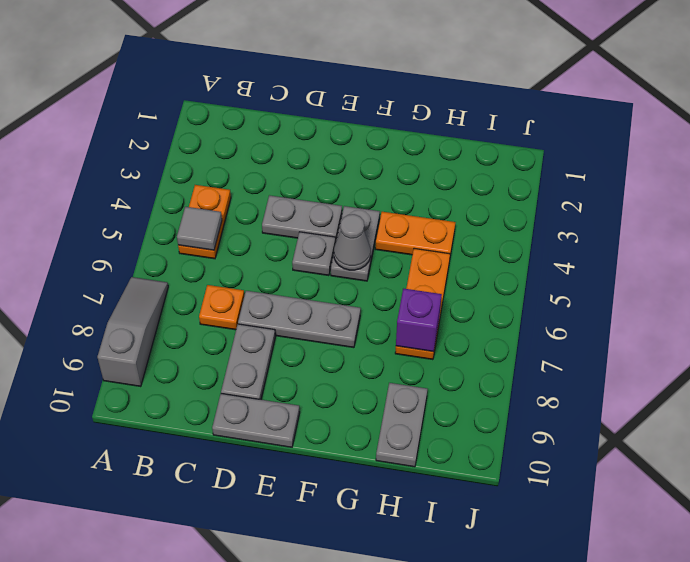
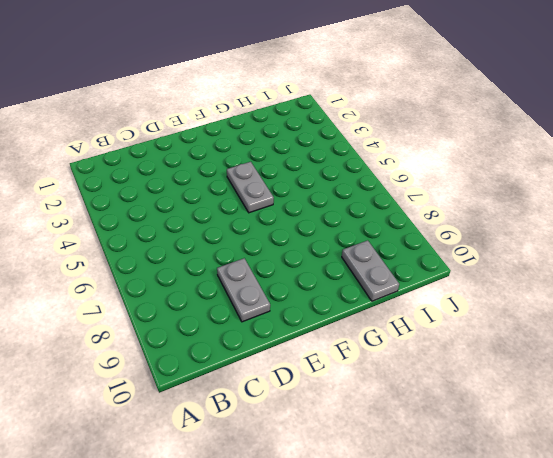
none -> grey 1x3 slope [97,277,168,387]
none -> orange 1x2 plate [178,185,231,259]
none -> orange 1x1 plate [199,285,244,330]

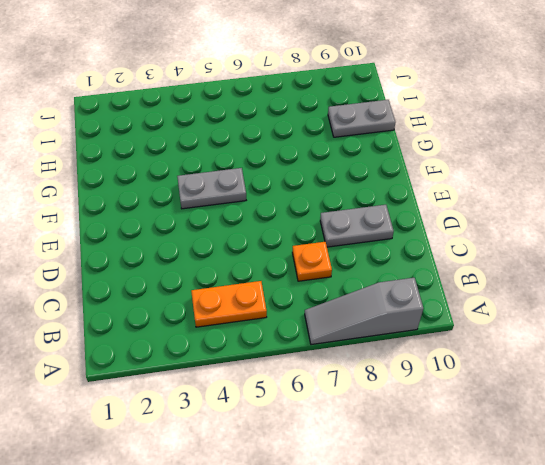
none -> grey 1x2 plate [262,195,342,243]
none -> grey 1x3 plate [238,291,361,348]
none -> grey 1x2 plate [212,394,300,447]

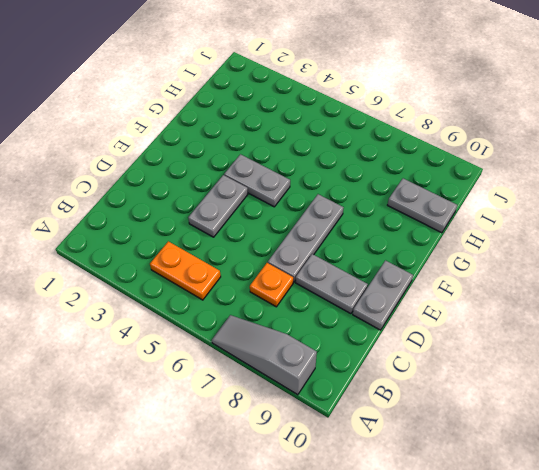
none -> grey 1x1 plate [292,232,335,276]
none -> orange 1x2 plate [375,212,455,255]
none -> orange 1x3 plate [395,248,450,360]

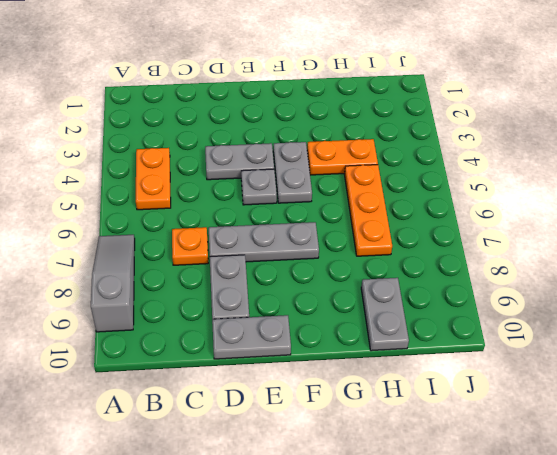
none -> grey 1x1 tile [177,207,222,250]
none -> grey 1x1 cone [334,214,371,270]
none -> purple 1x1 brick [396,288,442,352]

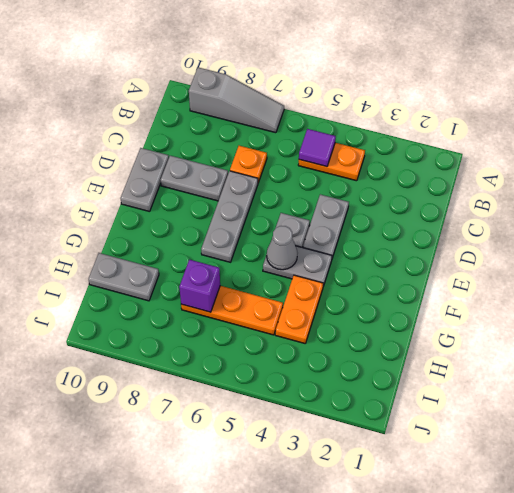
purple 1x1 tile [299,129,336,167] -> grey 1x1 tile [177,207,222,250]

